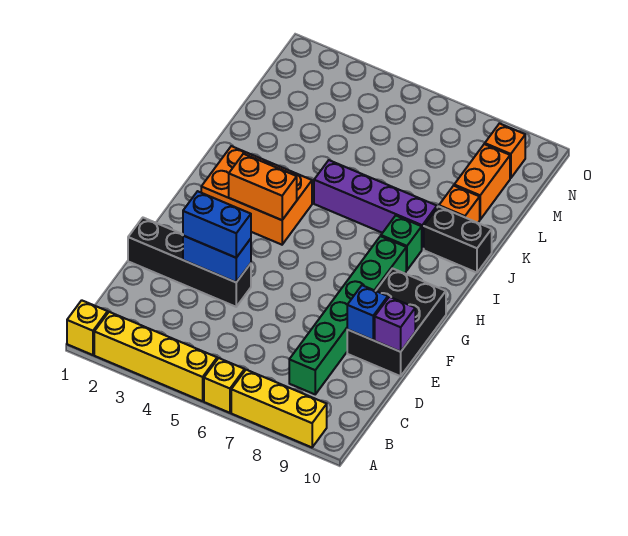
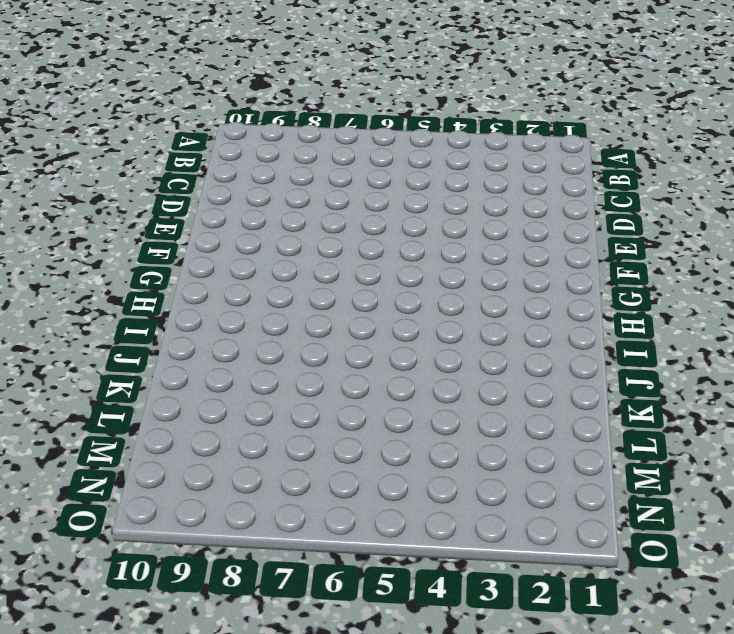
none -> yellow 1x1 brick [67,300,108,355]
none -> yellow 1x4 brick [94,312,217,401]
none -> yellow 1x1 brick [204,358,245,413]

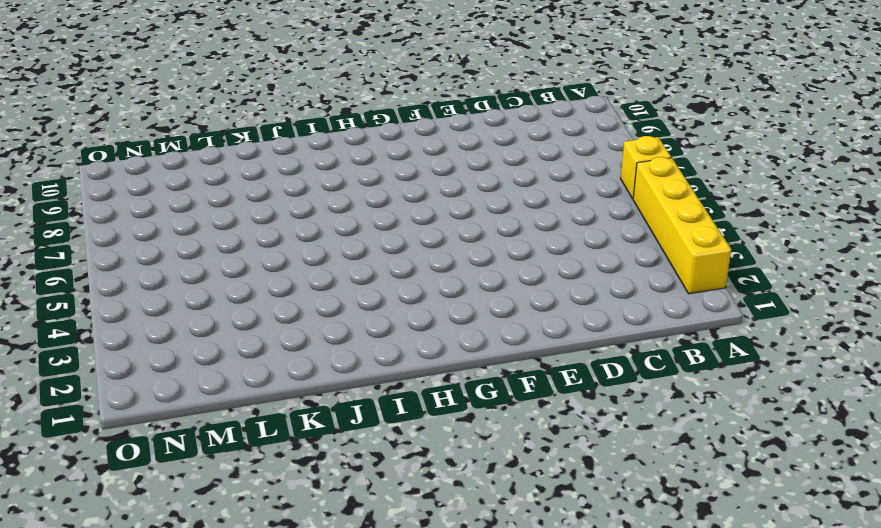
none -> yellow 1x1 brick [67,300,108,355]
none -> yellow 1x3 brick [231,370,327,447]
none -> green 1x6 brick [289,236,406,394]

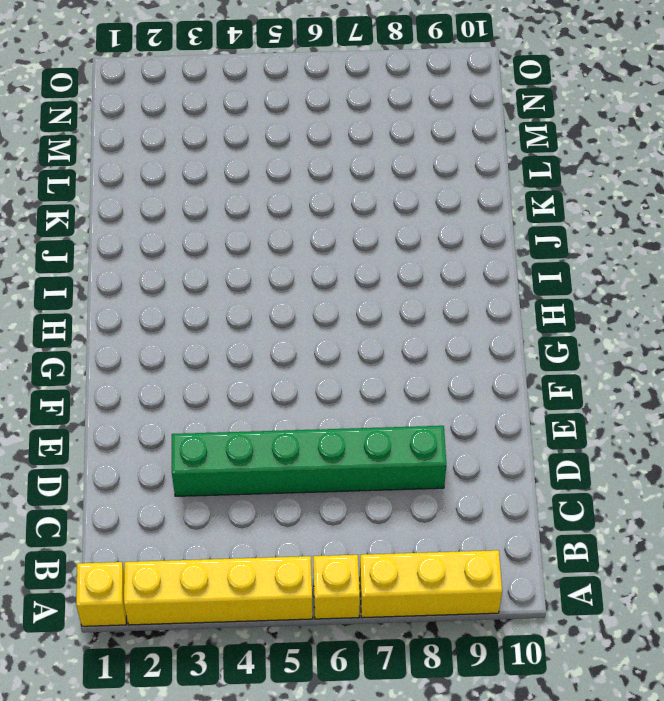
green 1x6 brick [172,426,446,496] -> green 1x6 brick turned to [289,236,406,394]
none -> black 1x4 brick [128,218,251,307]
none -> black 2x3 brick [347,269,446,376]
none -> orange 2x3 brick [201,146,312,245]

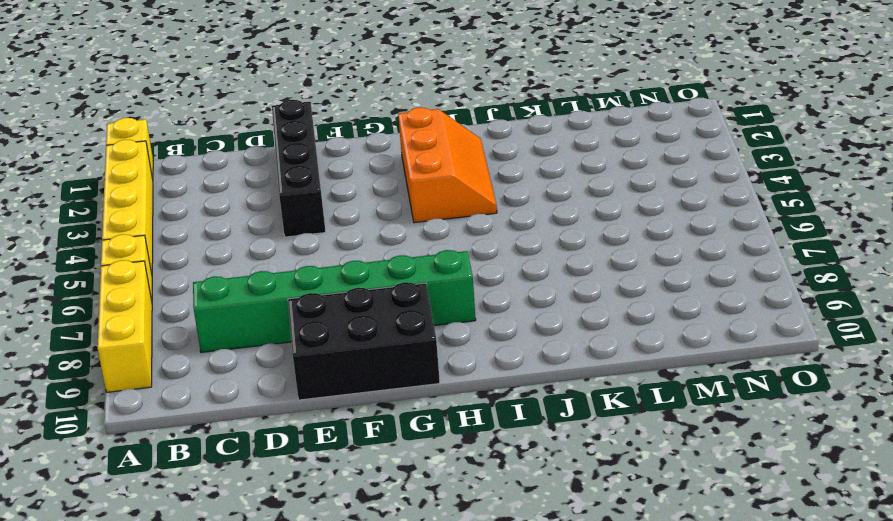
orange 2x3 slope [398,107,497,223] -> orange 2x3 brick [201,146,312,245]
none -> green 1x1 brick [381,216,422,270]
none -> purple 1x4 brick [314,160,437,249]
none -> black 1x2 brick [424,206,492,273]

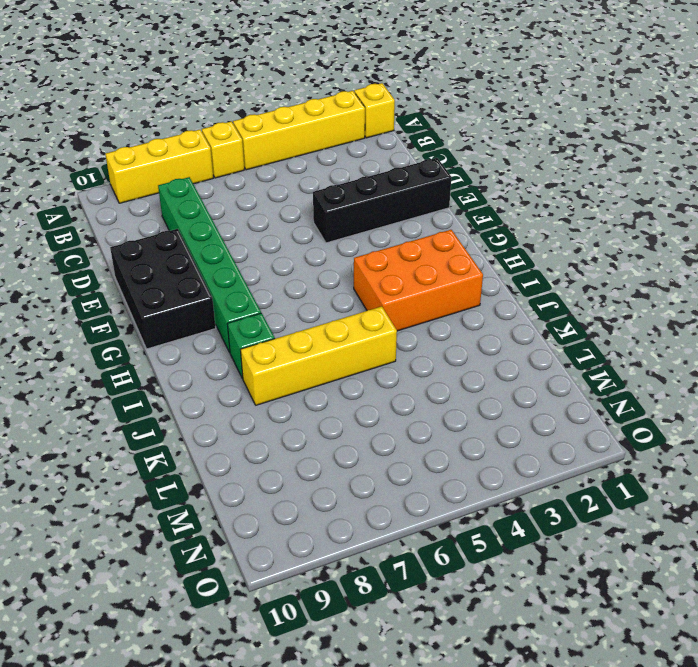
yellow 1x4 brick [240,306,397,405] -> purple 1x4 brick [314,160,437,249]
none -> black 1x2 brick [424,206,492,273]
none -> orange 1x1 brick [439,186,480,223]
none -> orange 1x2 brick [454,144,510,219]

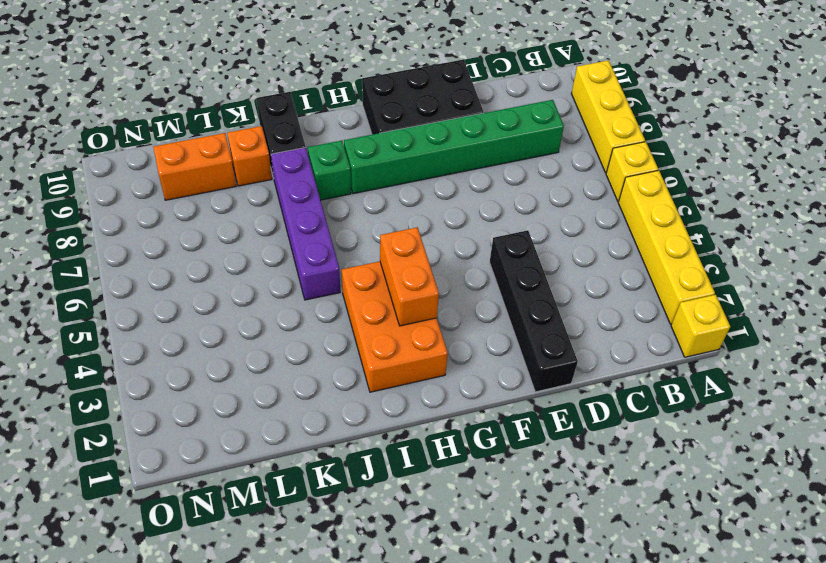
none -> orange 1x1 brick [485,124,525,178]
none -> blue 1x2 brick [183,236,251,282]
none -> blue 1x1 brick [347,285,388,340]

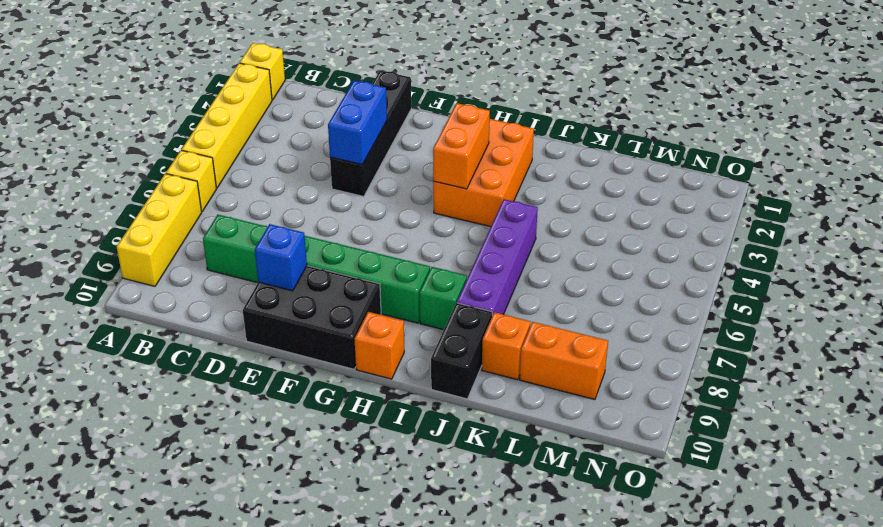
orange 1x1 brick [355,312,404,379] -> orange 1x1 brick moved to [485,124,525,178]
none -> purple 1x1 brick [375,297,415,352]
none -> blue 1x2 brick [183,191,251,258]

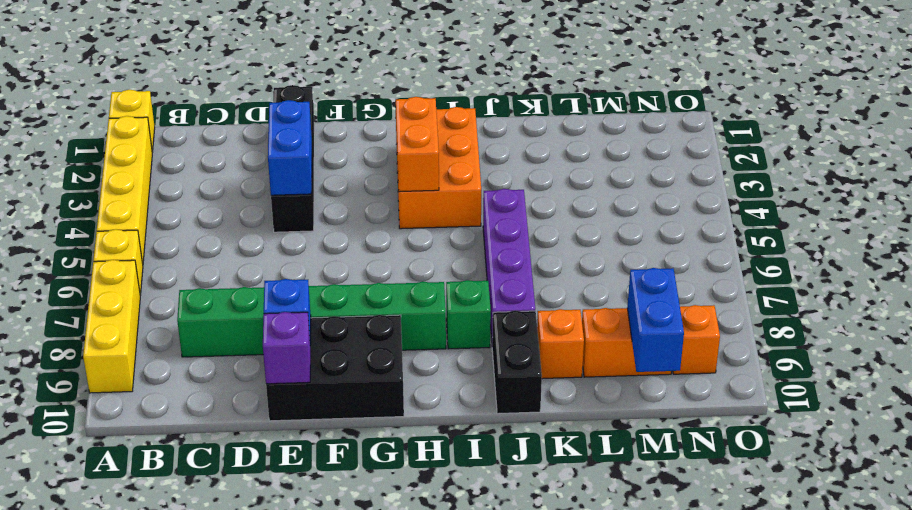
blue 1x2 brick [627,268,684,372] -> blue 1x2 brick moved to [183,191,251,258]

